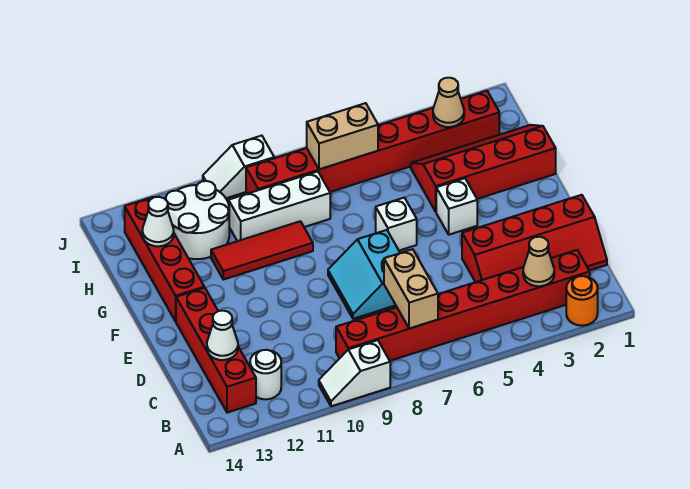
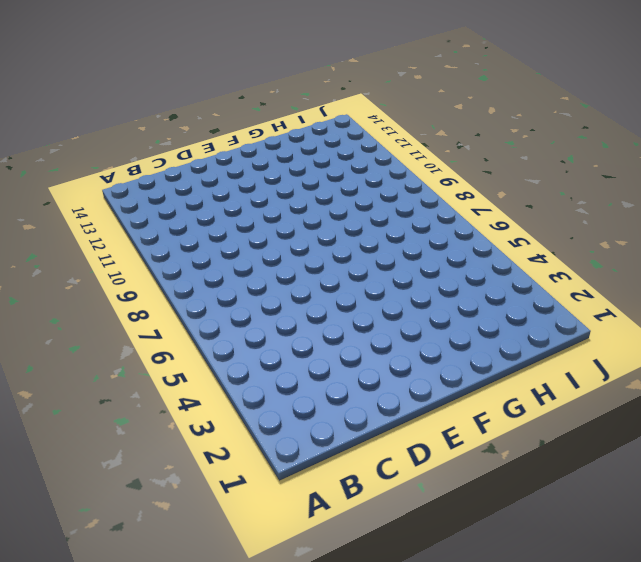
none -> orange 1x1 round brick [566,276,598,326]
none -> white 1x2 slope [319,340,390,406]
none -> red 1x8 brick [336,250,590,361]

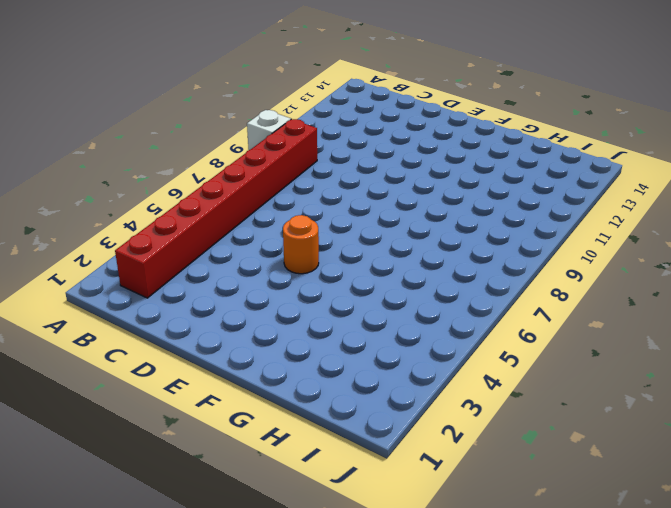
orange 1x1 round brick [283,215,319,274] -> orange 1x1 round brick moved to [566,276,598,326]
none -> white 1x1 round brick [250,350,281,399]
none -> red 1x4 brick [176,288,256,413]
none -> red 2x4 slope [462,195,607,282]

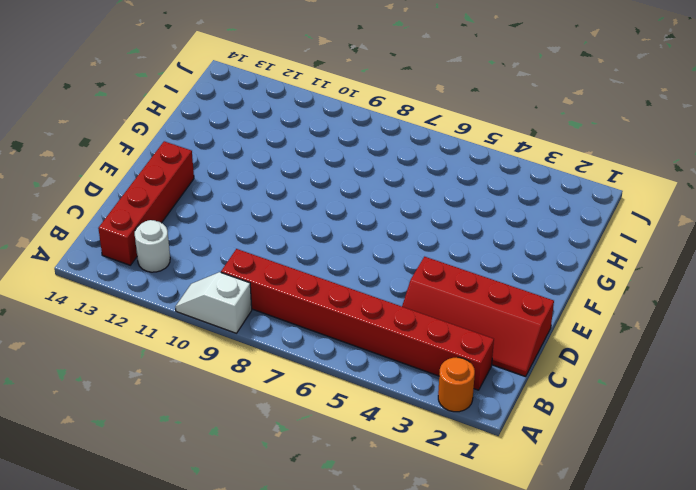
none -> cyan 2x2 slope [328,230,400,319]
none -> white 1x1 brick [436,178,477,235]
none -> white 1x1 brick [376,198,417,251]

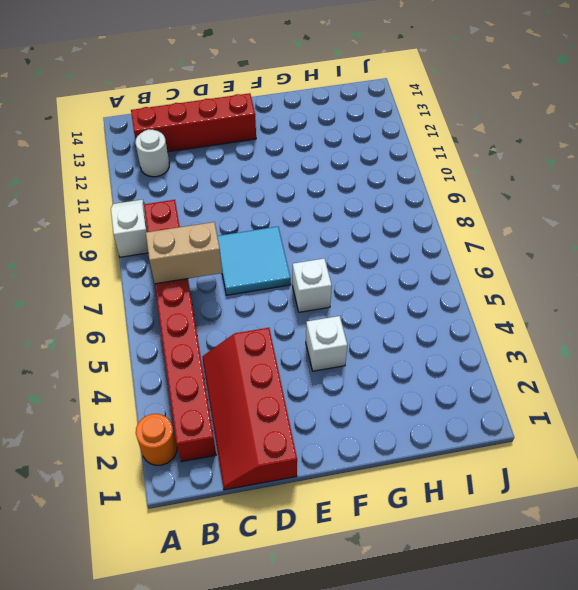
cyan 2x2 tile [217,227,291,295] -> cyan 2x2 slope [328,230,400,319]
none -> red 1x4 brick [125,197,204,321]
none -> red 2x4 slope [411,125,556,212]
none -> red 1x3 tile [211,221,313,280]

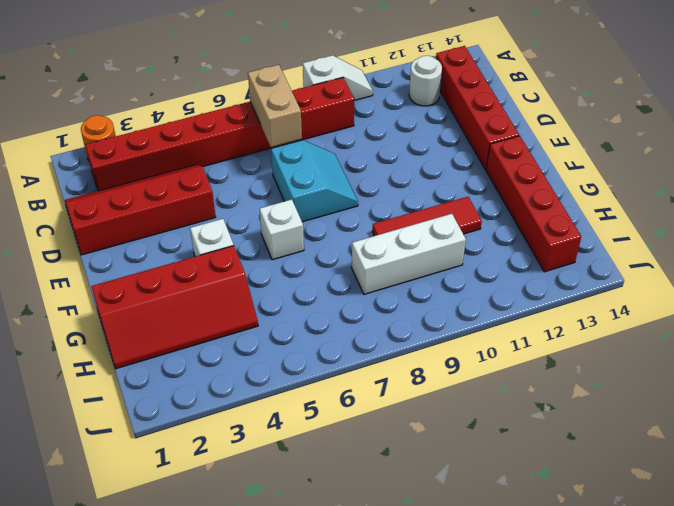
none -> white 2x2 round brick [166,181,229,259]
none -> red 1x8 brick [246,91,499,194]
none -> white 1x2 slope [203,136,274,198]

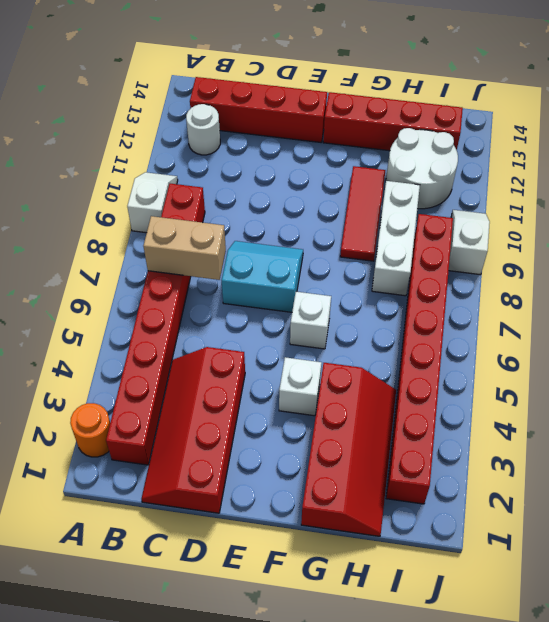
none -> tan 1x1 cone [523,237,554,286]
none -> white 1x1 cone [207,311,238,360]
none -> white 1x1 cone [142,197,174,246]

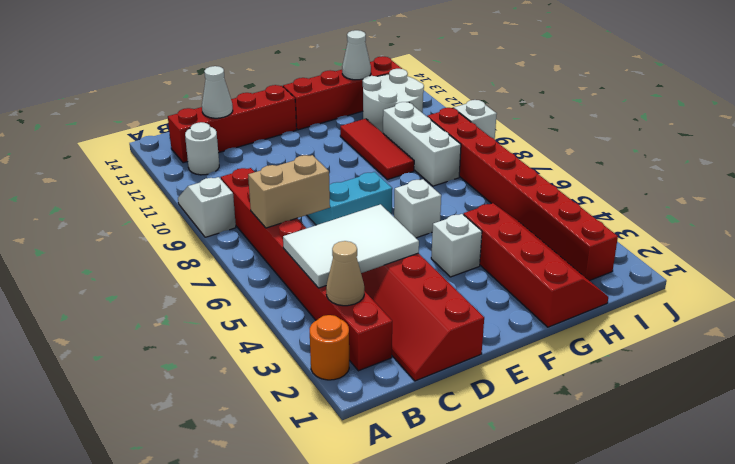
white 2x3 tile [283,204,419,288] -> none
none -> tan 1x1 cone [433,78,464,127]
none -> tan 1x2 brick [307,103,378,169]

